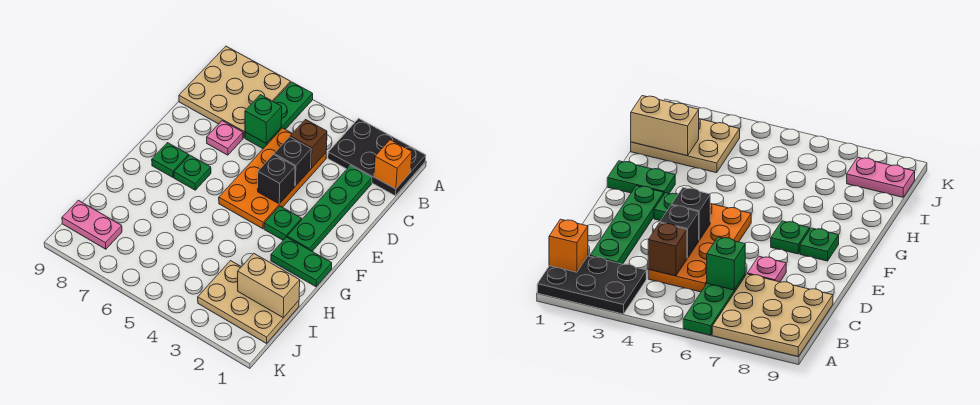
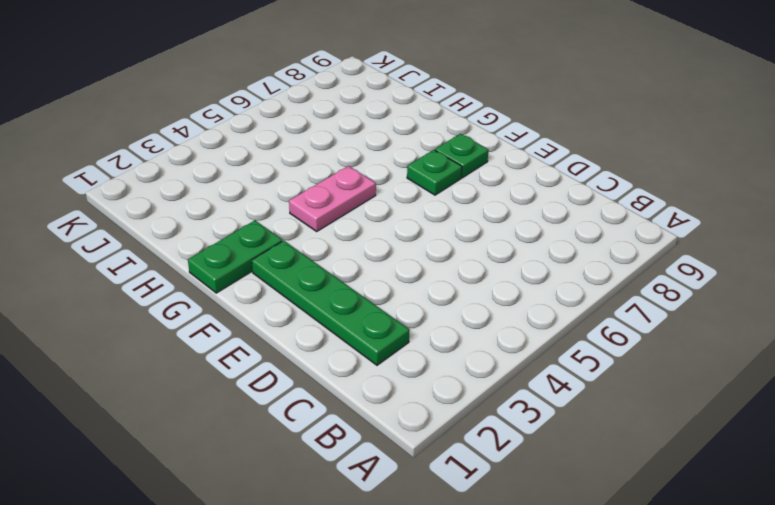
pink 1x2 plate [289,166,376,231] -> pink 1x2 plate moved to [62,200,122,249]
none -> black 2x3 plate [328,118,426,196]
none -> green 1x3 plate [245,82,313,149]
none -> tan 3x3 plate [179,46,290,138]

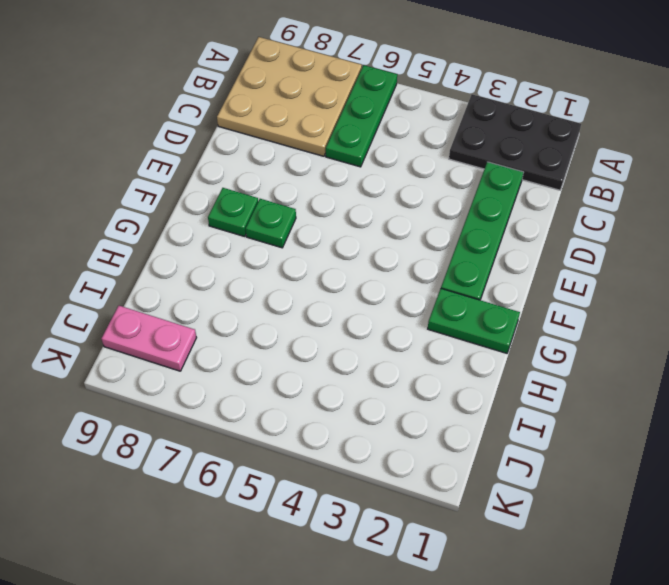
none -> orange 2x4 plate [219,128,326,229]
none -> pink 1x1 plate [207,121,243,155]
none -> green 1x1 plate [264,206,302,240]

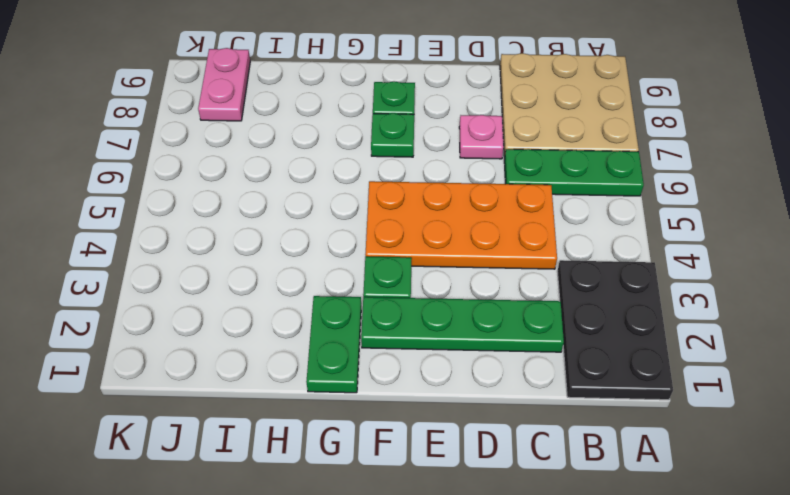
none -> tan 2x3 plate [198,261,299,343]
none -> orange 1x1 brick [374,140,412,189]
none -> brown 1x1 brick [290,120,327,169]

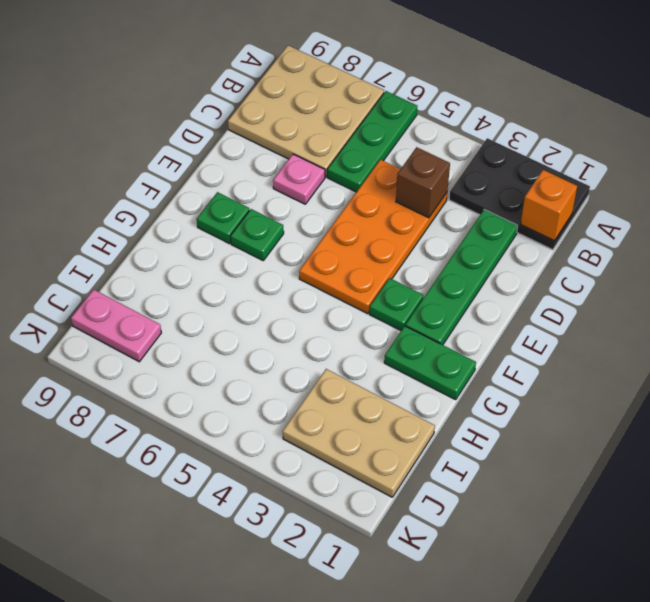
none -> green 1x1 brick [245,95,282,143]
none -> black 1x1 brick [274,137,311,186]
none -> black 1x1 brick [258,155,295,204]

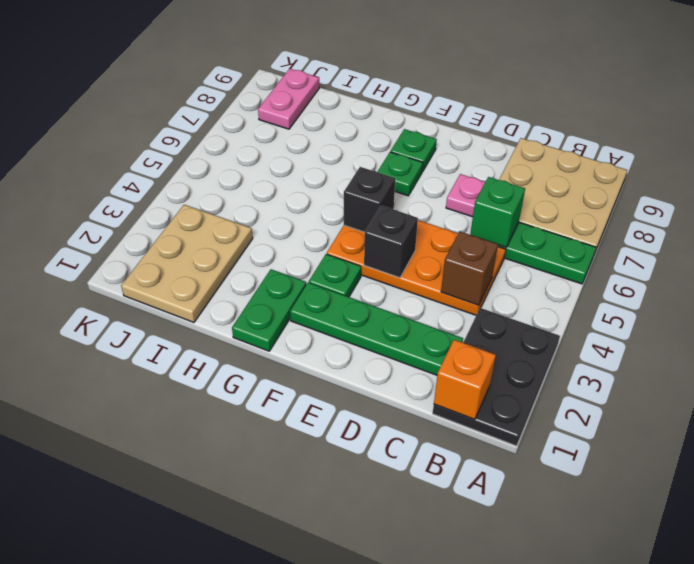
black 1x1 brick [344,167,395,232] -> black 1x1 brick moved to [274,137,311,186]
none -> tan 1x2 brick [238,253,300,318]

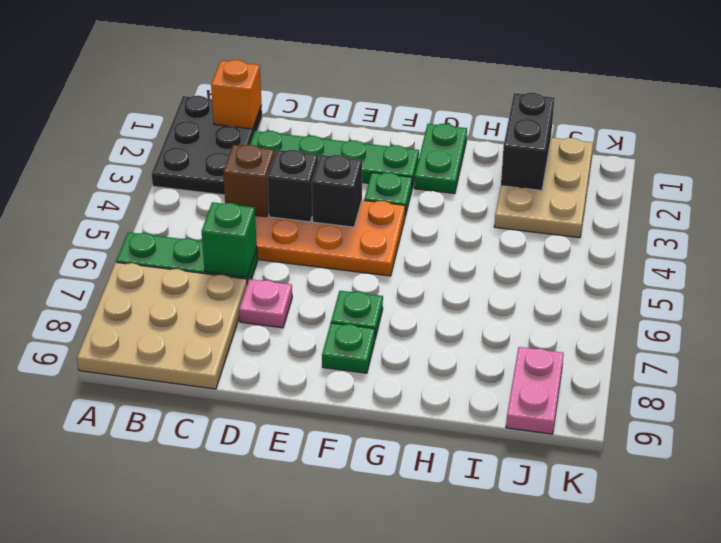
black 1x2 brick [501,93,555,190] -> tan 1x2 brick [238,253,300,318]

